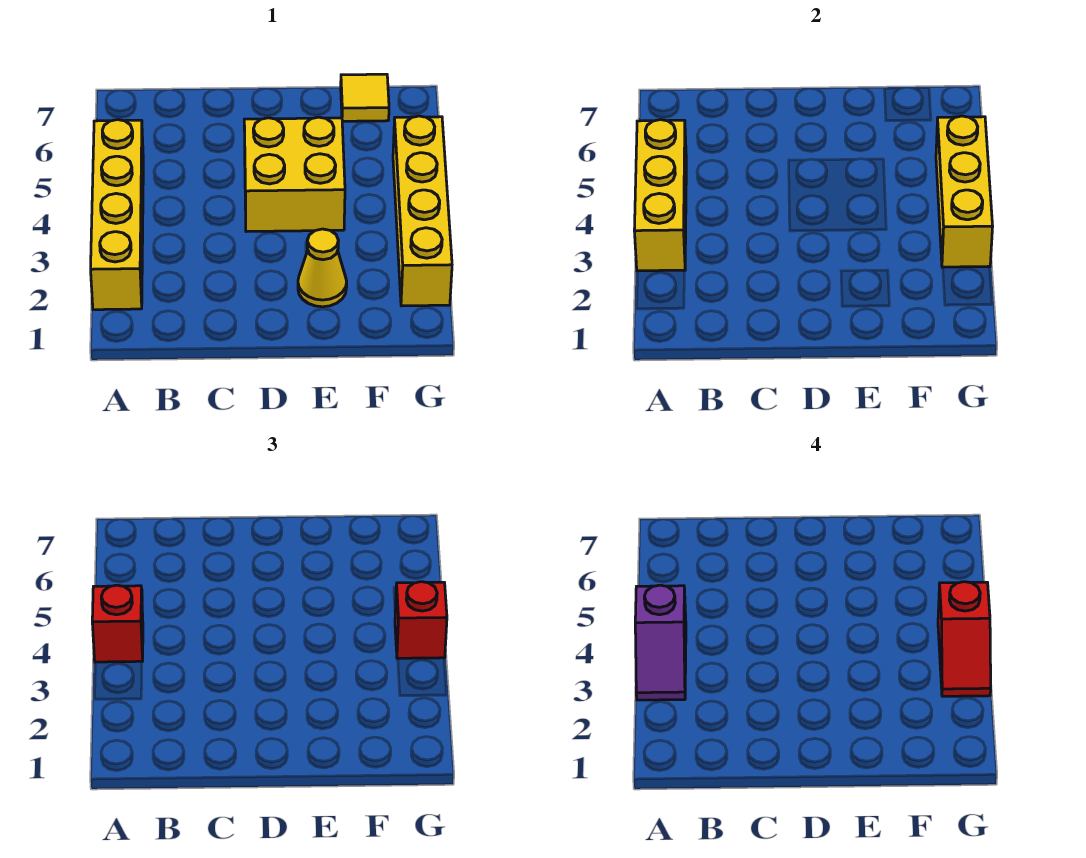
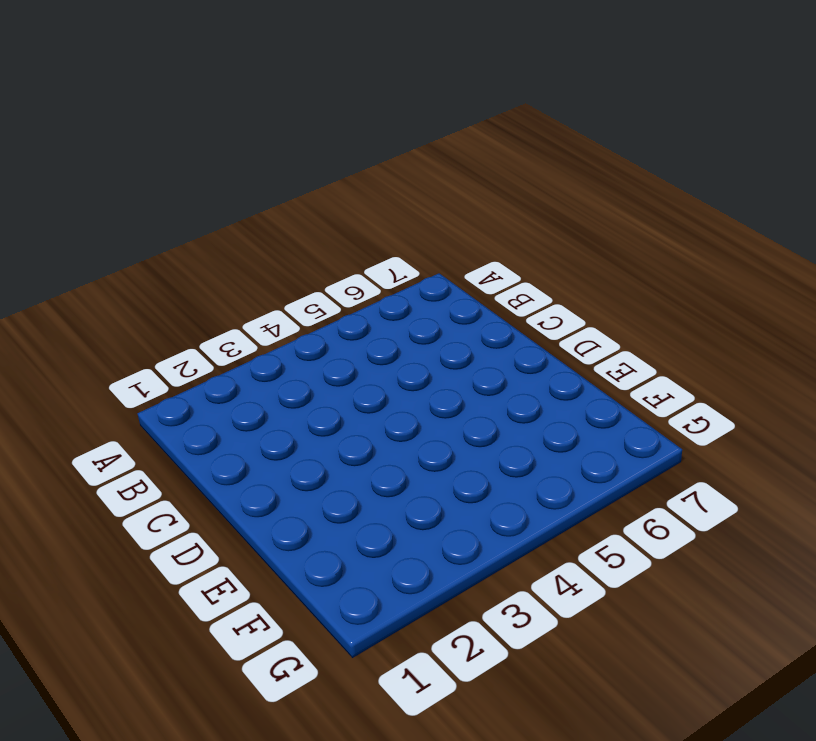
none -> yellow 1x4 brick [91,120,143,310]
none -> yellow 2x2 brick [244,117,345,232]

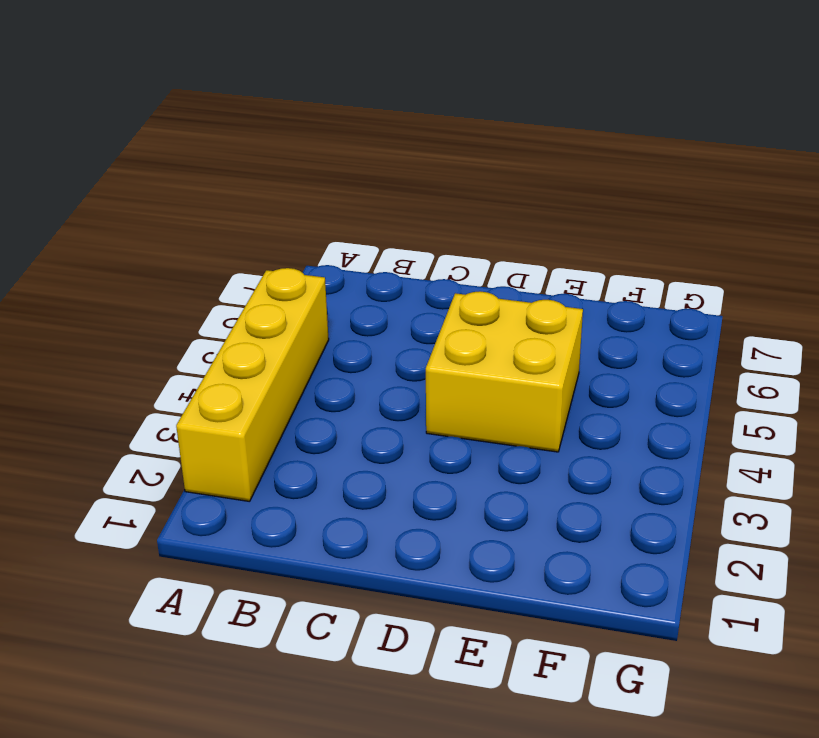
none -> yellow 1x1 cone [298,229,347,307]
none -> yellow 1x1 tile [341,74,389,121]

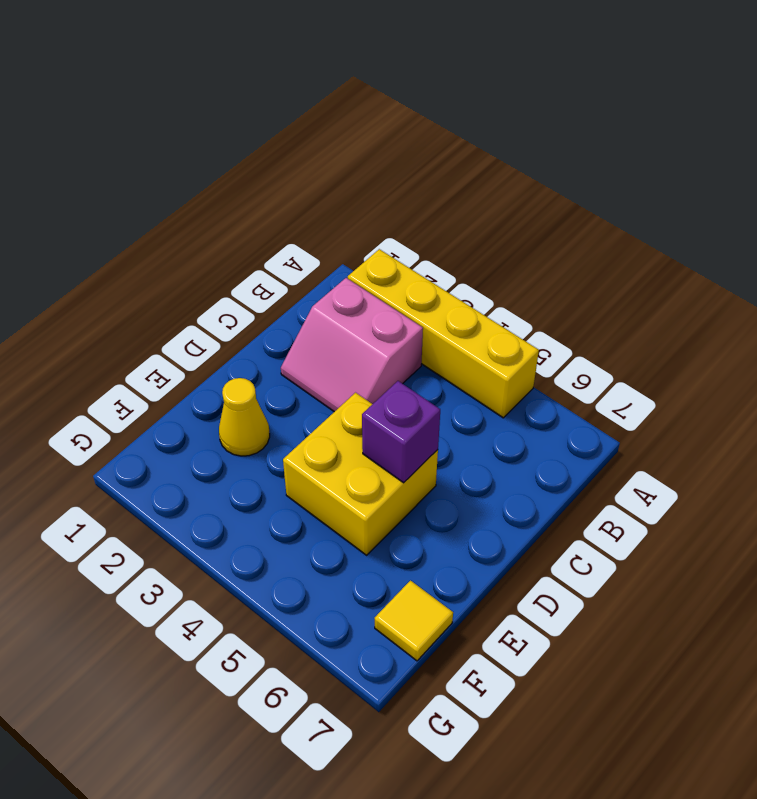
pink 2x2 slope [281,278,423,412] -> none
purple 1x1 brick [362,381,440,483] -> none
none -> yellow 1x4 brick [393,116,452,306]
none -> yellow 1x3 brick [634,120,686,271]

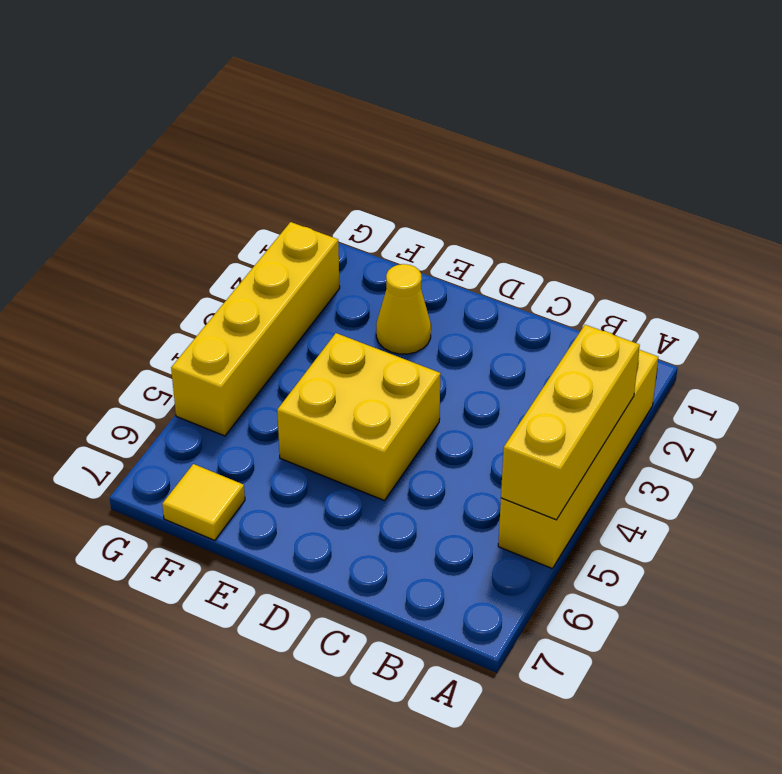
none -> yellow 1x3 brick [936,116,993,267]
none -> red 1x1 brick [92,585,143,662]

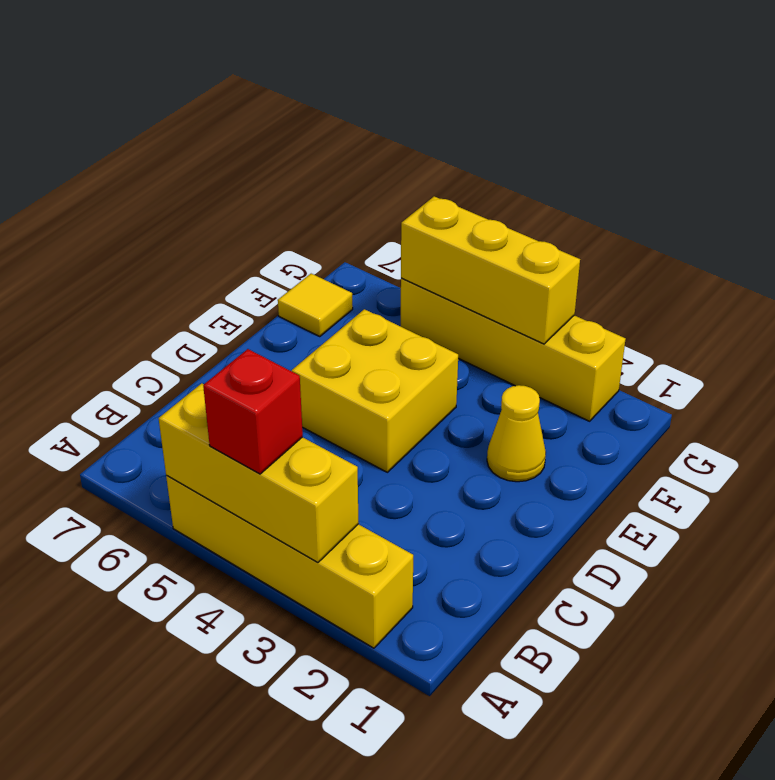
none -> red 1x1 brick [395,582,447,659]
none -> purple 1x2 slope [635,585,686,700]

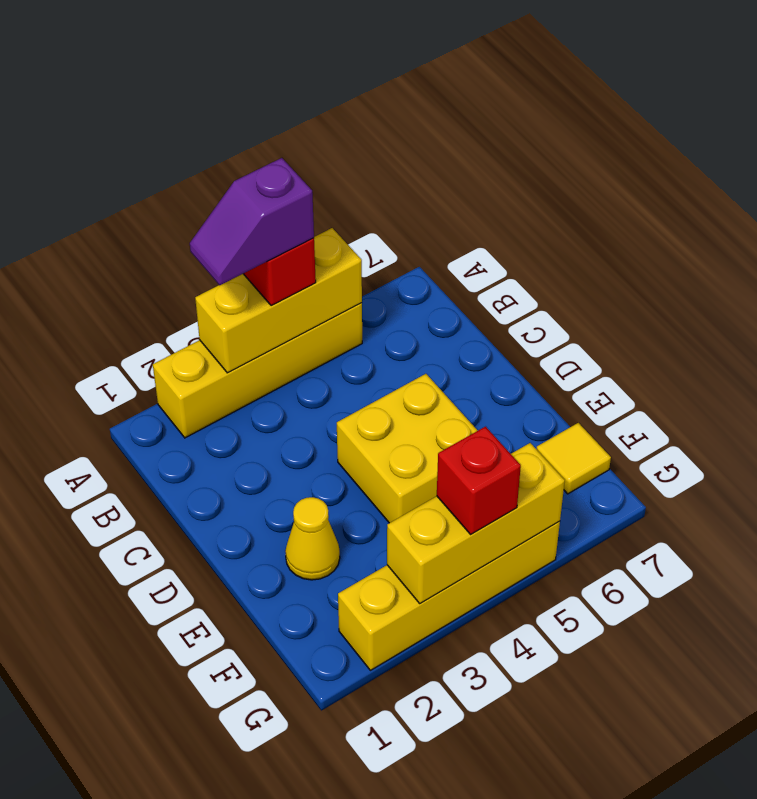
none -> red 1x2 slope [938,582,991,696]

